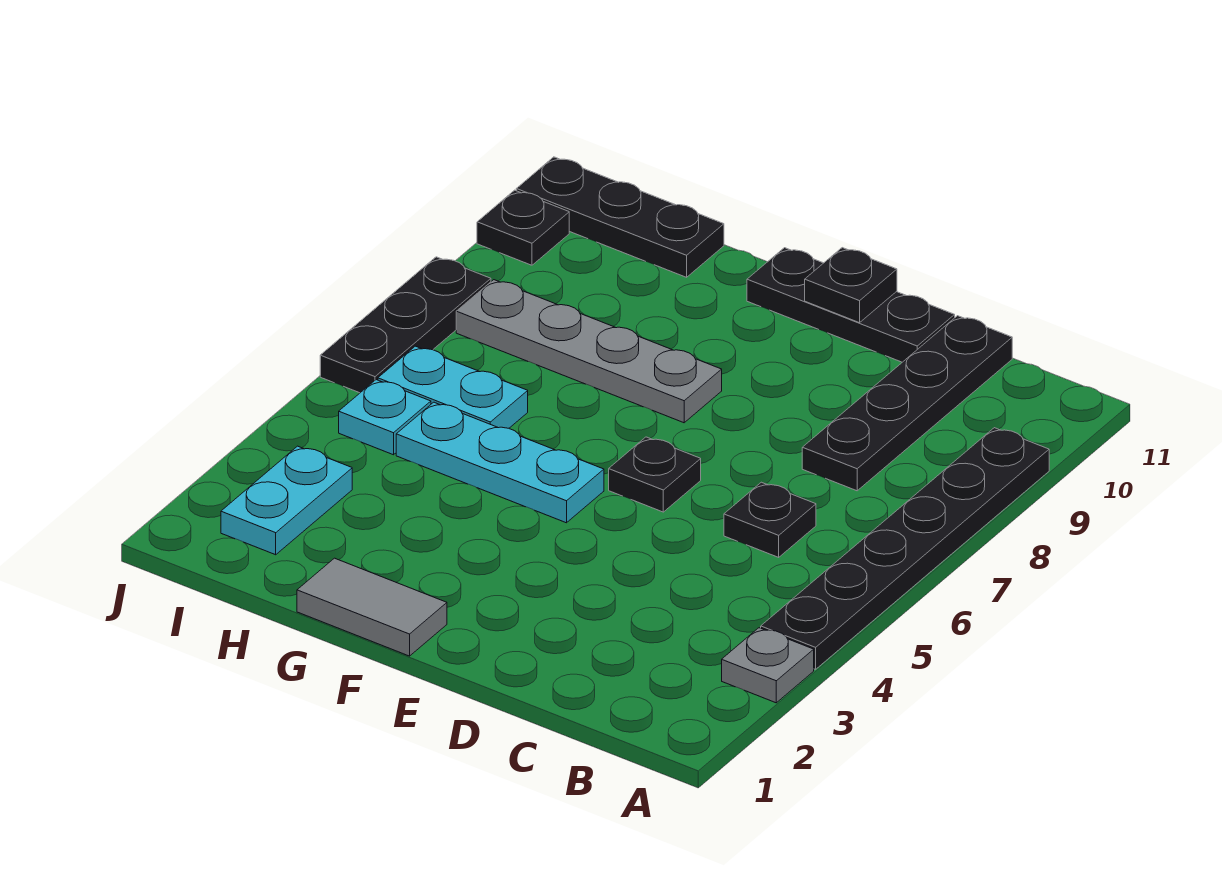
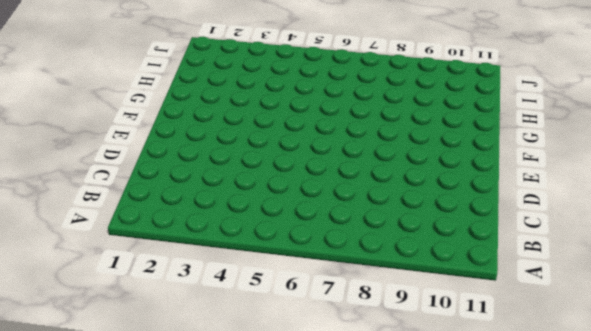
none -> grey 1x1 plate [722,628,814,703]
none -> black 1x6 plate [761,428,1049,669]
none -> black 1x1 plate [724,482,816,557]

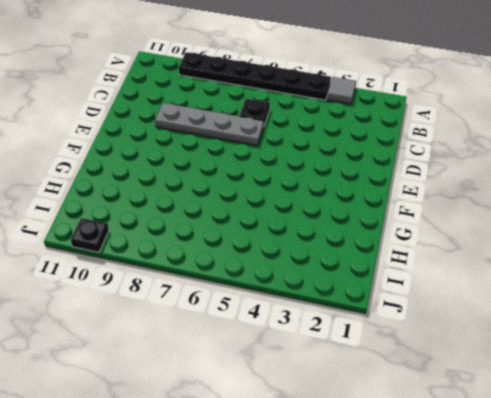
grey 1x1 tile [327,77,356,104] -> grey 1x1 plate [722,628,814,703]
grey 1x4 plate [155,103,264,146] -> grey 1x4 plate turned to [456,280,722,423]
none -> black 1x4 plate [802,316,1012,491]
none -> black 1x3 plate [747,248,955,362]
none -> black 1x1 plate [609,437,701,512]

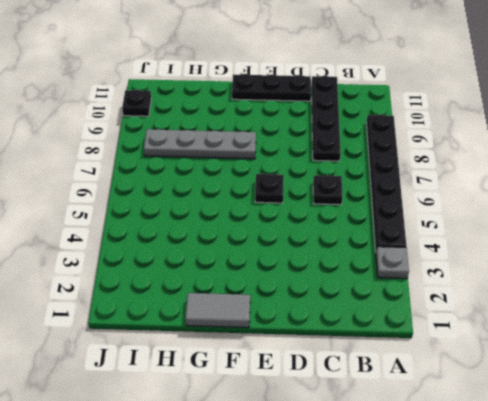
none -> cyan 1x3 plate [396,402,604,523]
none -> cyan 1x2 plate [378,346,528,428]
none -> black 1x3 plate [516,157,724,277]

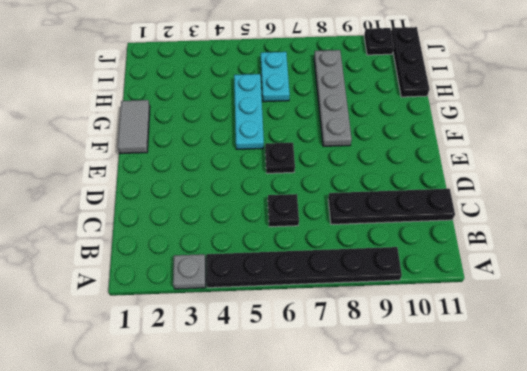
none -> black 1x3 plate [747,248,955,362]
none -> cyan 1x2 plate [221,446,352,555]
none -> cyan 1x1 plate [339,380,431,455]

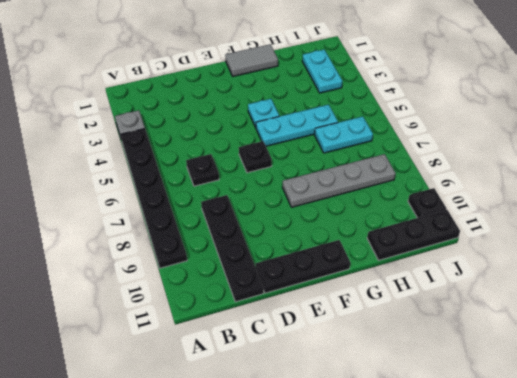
cyan 1x1 plate [248,99,279,127] -> cyan 1x1 plate moved to [339,380,431,455]
none -> black 1x3 plate [320,257,491,393]
none -> black 1x1 plate [805,248,897,323]

